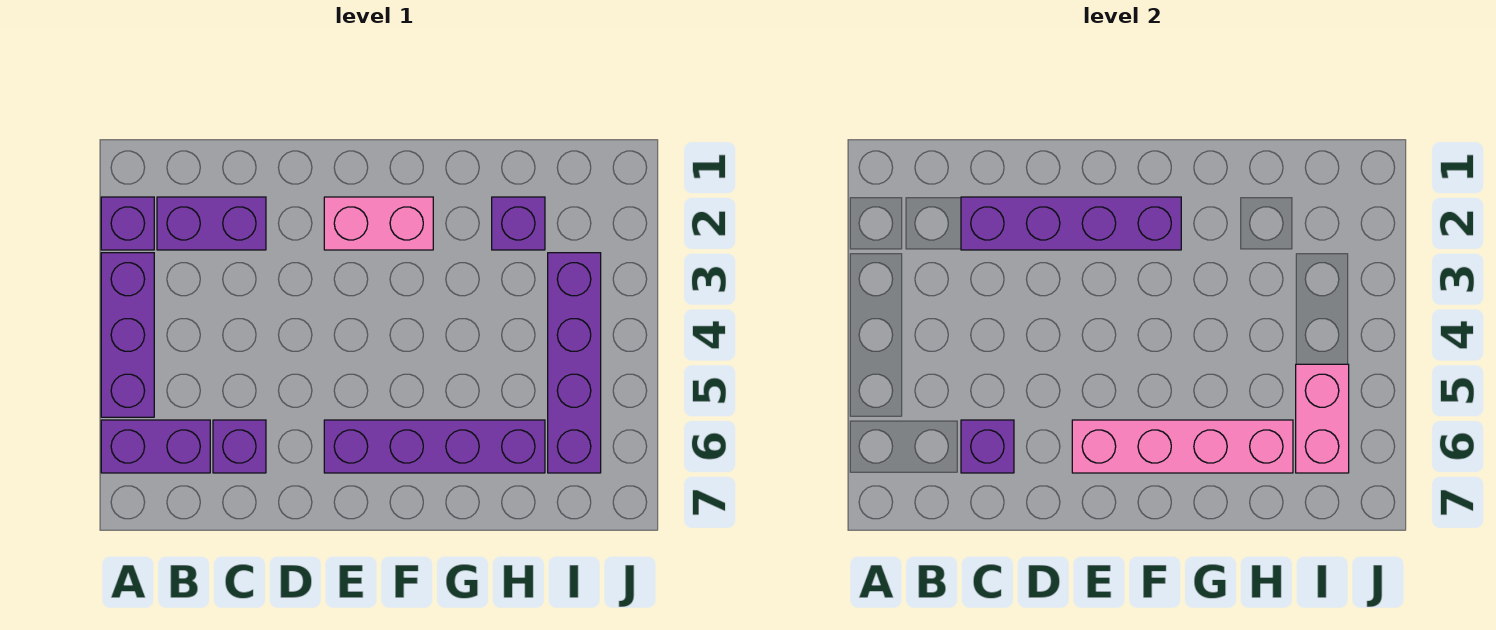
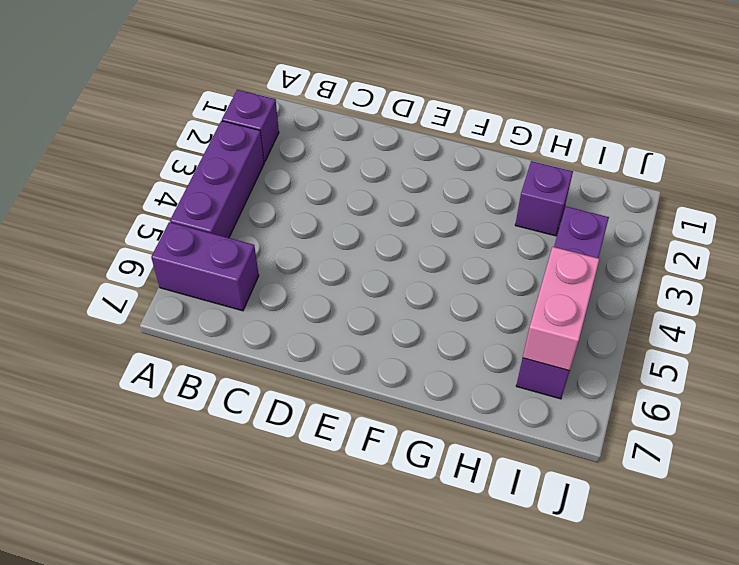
none -> purple 1x2 brick [157,197,266,250]
none -> purple 1x1 brick [213,420,266,473]
none -> pink 1x2 brick [324,197,433,250]

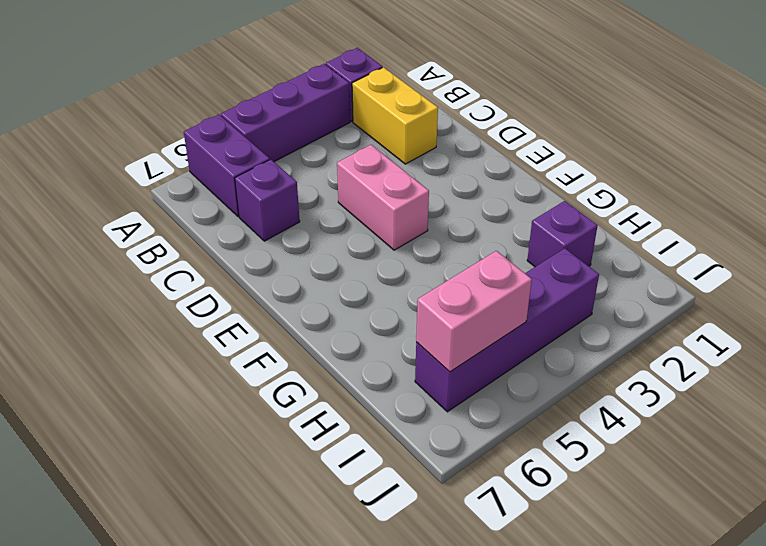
yellow 1x2 brick [352,67,438,164] -> purple 1x2 brick [157,197,266,250]
pink 1x2 brick [337,145,429,250] -> pink 1x2 brick moved to [324,197,433,250]
none -> purple 1x4 brick [324,420,545,473]
none -> purple 1x4 brick [961,197,1181,250]
none -> purple 1x1 brick [961,420,1014,473]

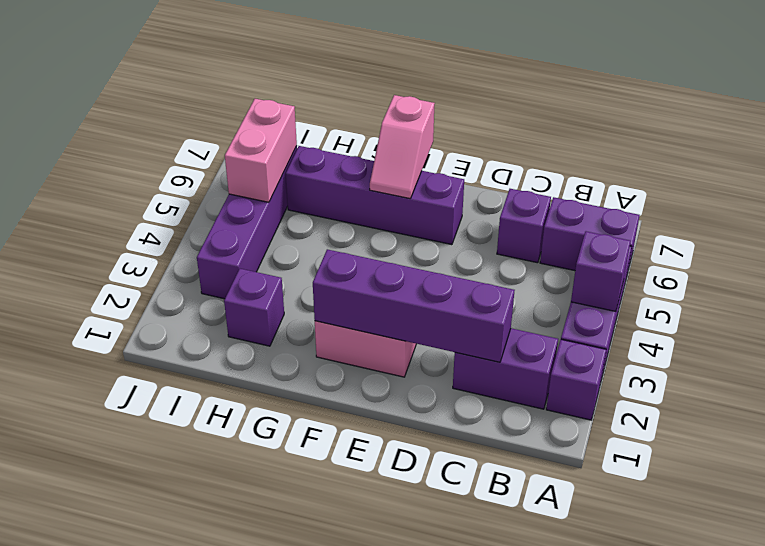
purple 1x1 brick [571,231,631,312] -> purple 1x1 brick moved to [961,420,1014,473]
pink 1x2 slope [370,95,435,198] -> pink 1x4 brick [1072,420,1293,473]

